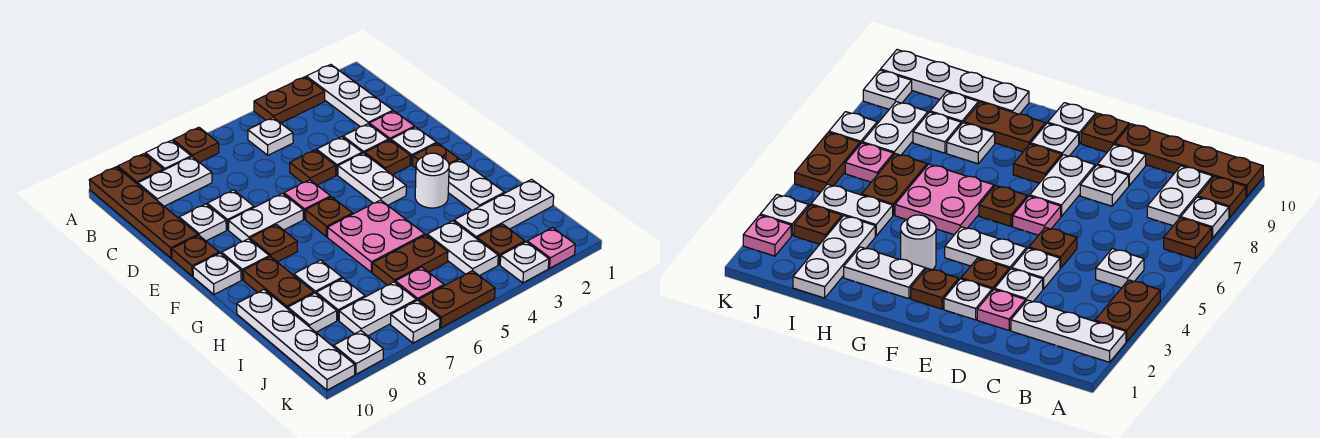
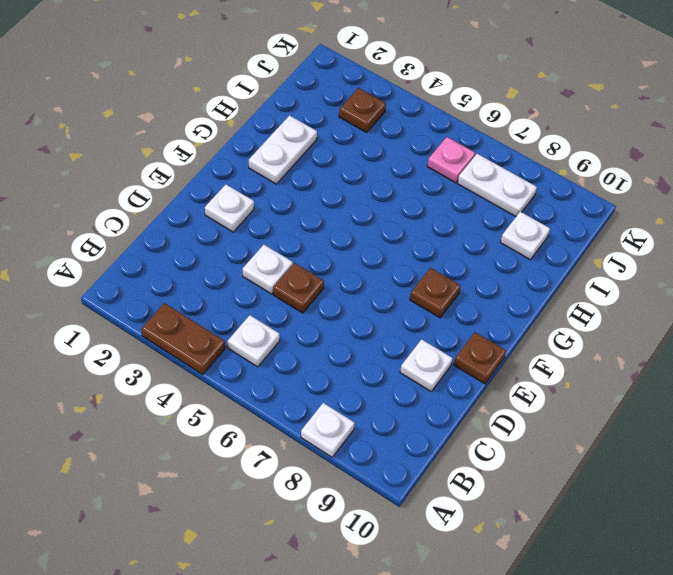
none -> white 1x3 plate [306,65,393,127]
none -> brown 1x1 plate [173,127,219,162]
none -> brown 1x1 plate [118,154,164,184]
none -> brown 1x4 plate [89,167,198,258]

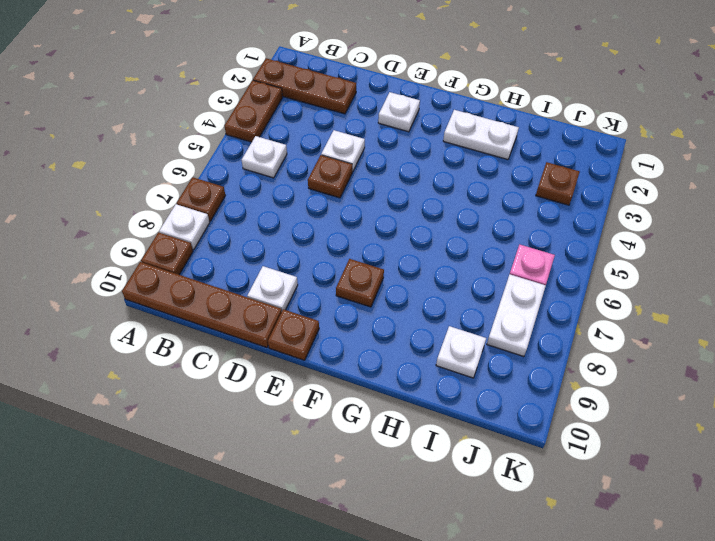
brown 1x3 plate [253,58,356,114] -> white 1x3 plate [306,65,393,127]
none -> white 1x2 plate [138,157,212,206]
none -> pink 1x1 plate [369,111,415,140]
none -> white 1x1 plate [343,124,389,154]
none -> white 1x1 plate [207,190,254,230]

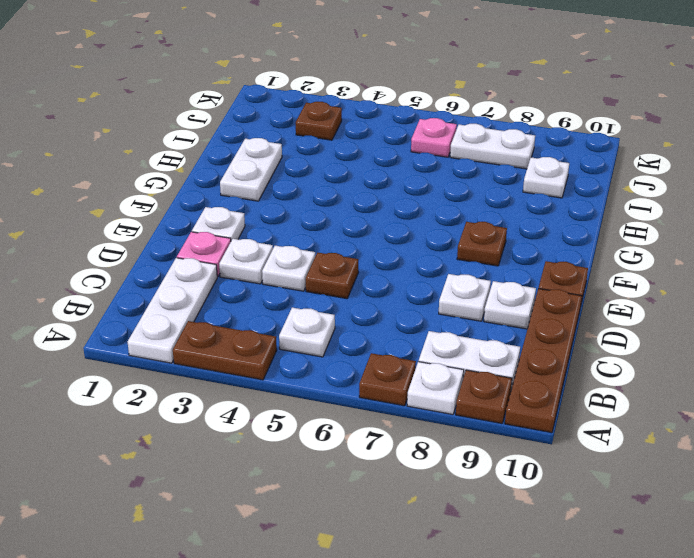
none -> brown 1x1 plate [365,140,411,175]
none -> white 1x2 plate [338,153,406,205]
none -> pink 1x1 plate [284,180,330,219]
none -> white 1x2 plate [228,194,303,242]

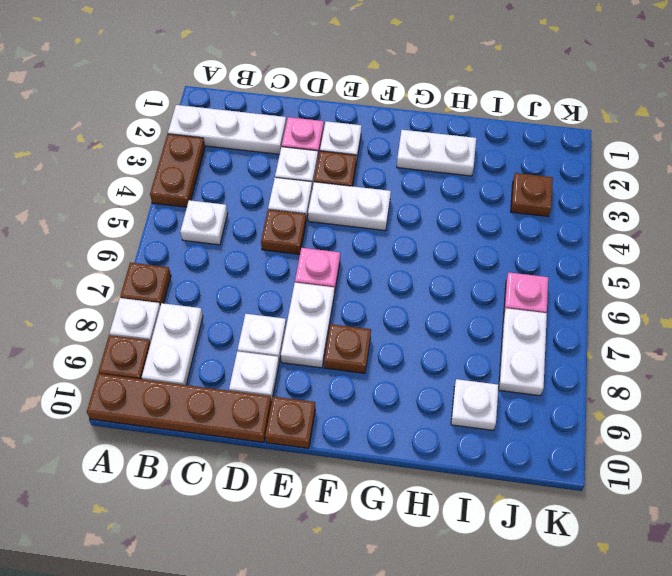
none -> brown 1x1 plate [413,143,459,168]
none -> brown 1x1 plate [306,197,353,237]
none -> white 1x1 plate [222,239,269,280]
none -> white 1x1 plate [193,253,241,294]

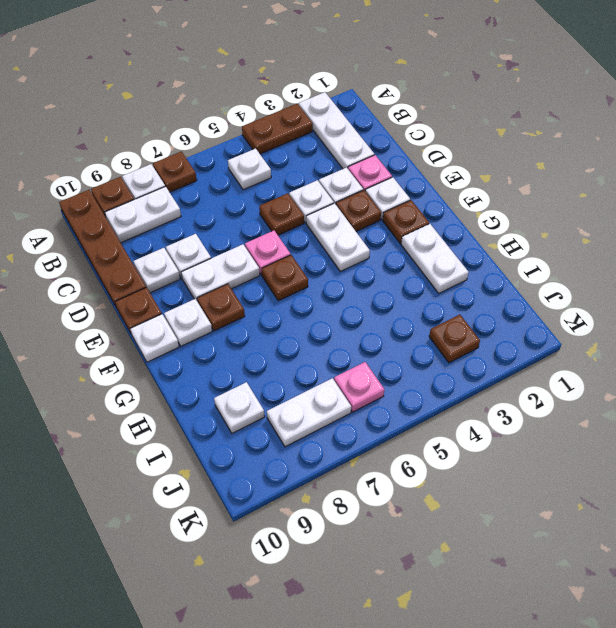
none -> white 1x1 round brick [415,153,449,208]
none -> pink 2x2 plate [328,200,425,272]
none -> brown 1x2 plate [243,257,314,309]
none -> white 1x1 plate [294,260,342,293]

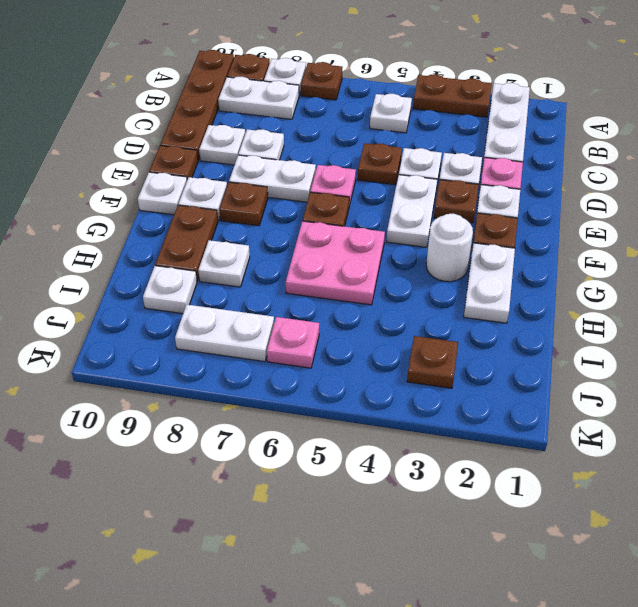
none -> white 1x4 plate [237,290,355,390]
none -> white 1x3 plate [454,179,554,239]
none -> white 1x2 plate [427,221,498,276]
none -> brown 1x2 plate [372,235,448,285]

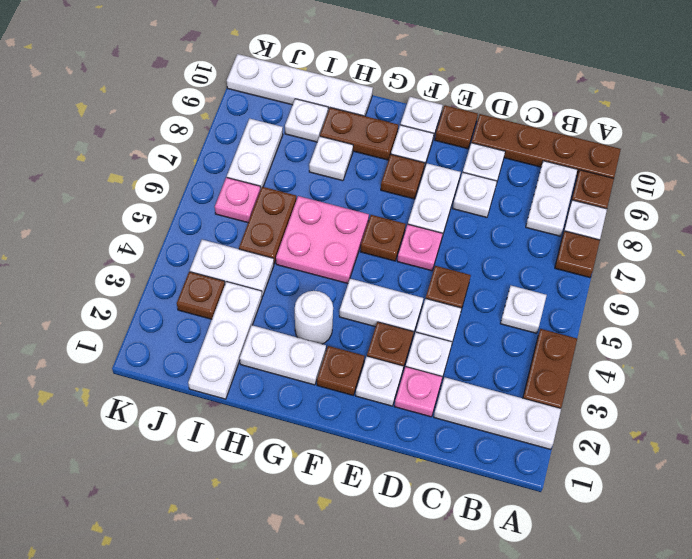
none -> white 1x1 plate [316,278,365,320]
none -> pink 1x1 plate [527,228,575,268]
none -> white 1x1 plate [500,242,549,283]
none -> brown 1x2 plate [419,271,495,328]

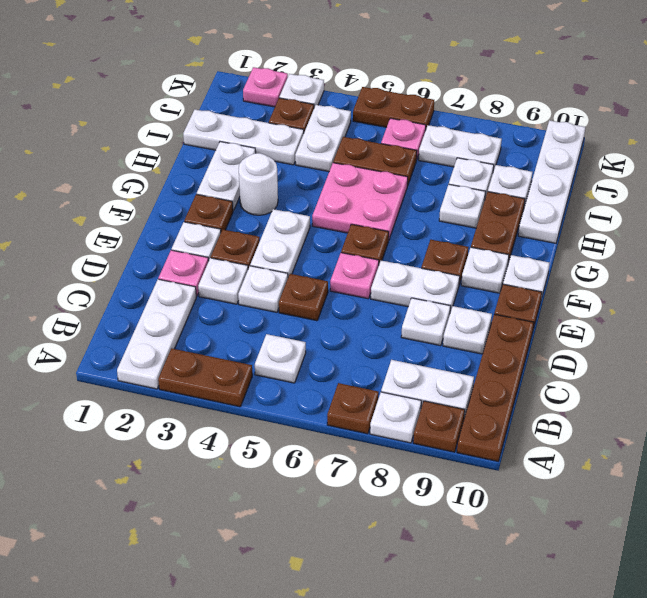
none -> white 1x1 plate [391,300,440,343]
none -> white 1x1 plate [334,331,383,374]

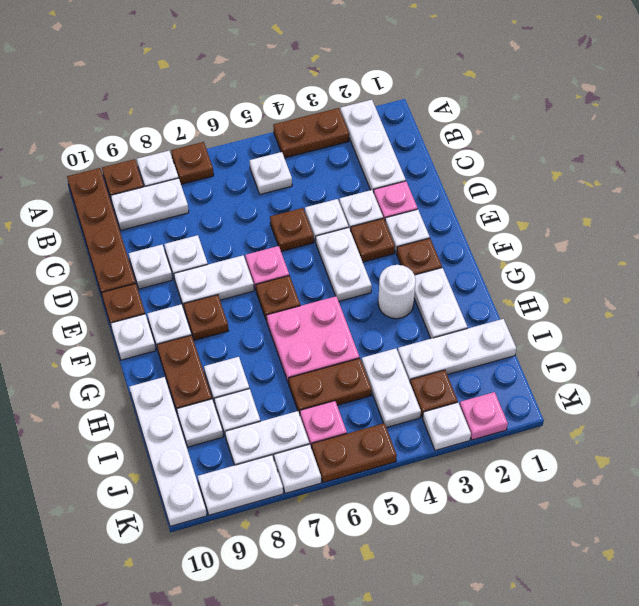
white 1x2 plate [198,455,283,515] -> white 1x1 plate [334,331,383,374]

